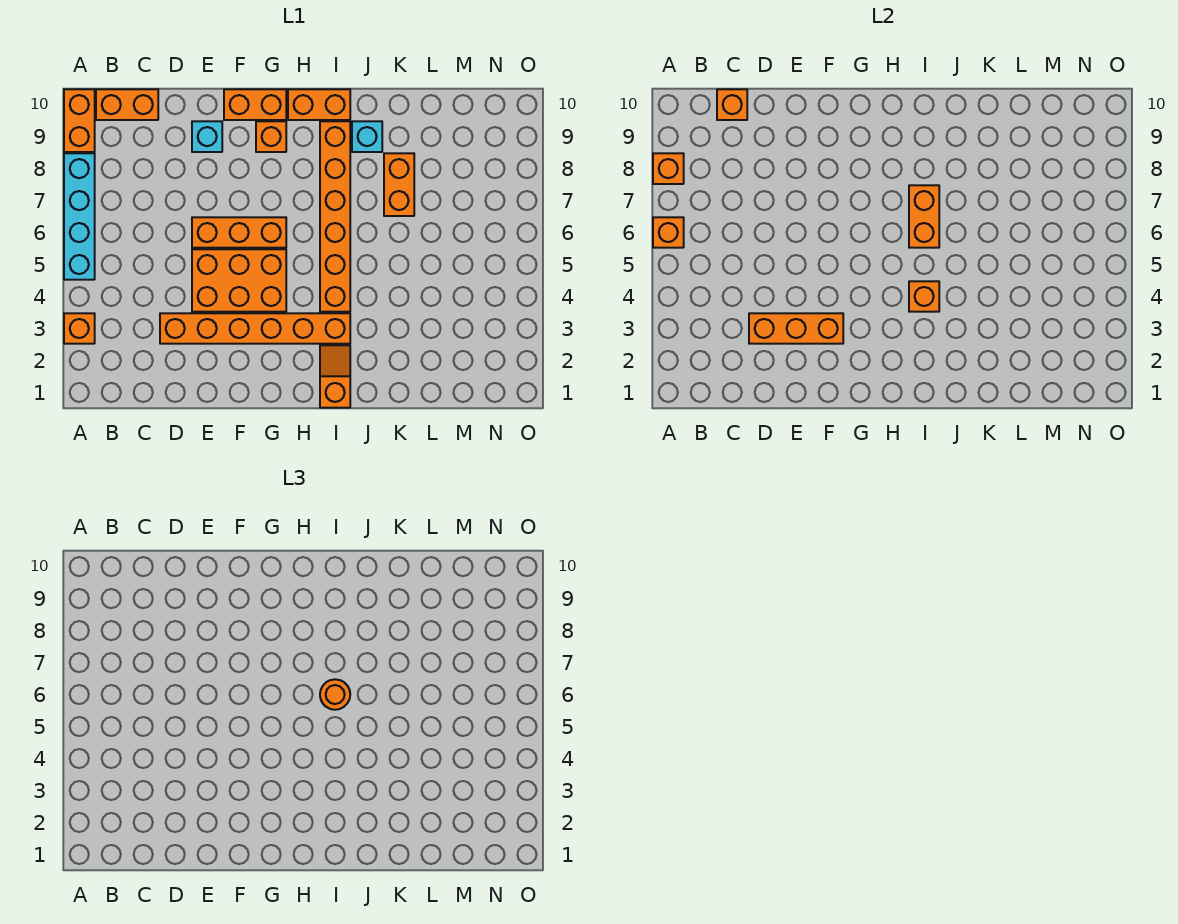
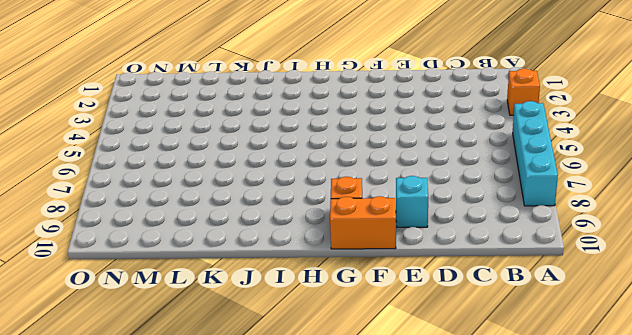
none -> orange 1x2 brick [64,89,95,152]
none -> orange 1x2 brick [96,89,158,120]
none -> orange 1x6 brick [160,313,350,344]

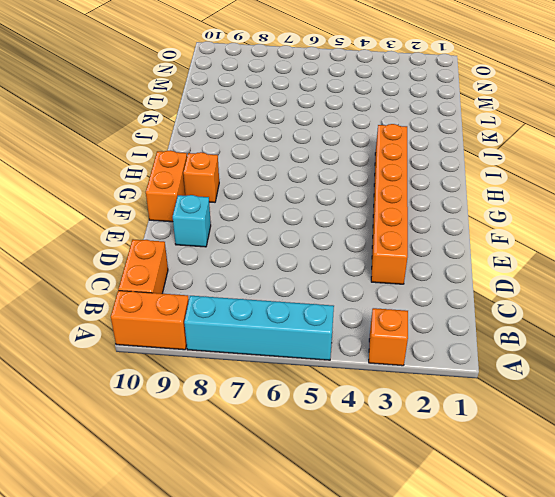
none -> orange 2x3 brick [192,249,286,312]
none -> orange 1x3 brick [192,217,286,248]
none -> orange 1x2 brick [288,89,350,120]

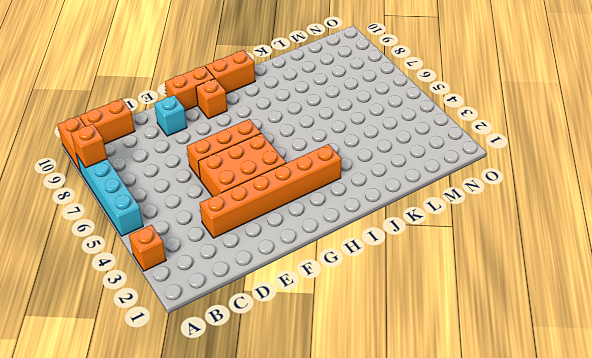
none -> orange 1x2 slope [320,345,350,408]
none -> orange 1x6 brick [320,121,350,312]
none -> cyan 1x1 brick [352,121,382,152]

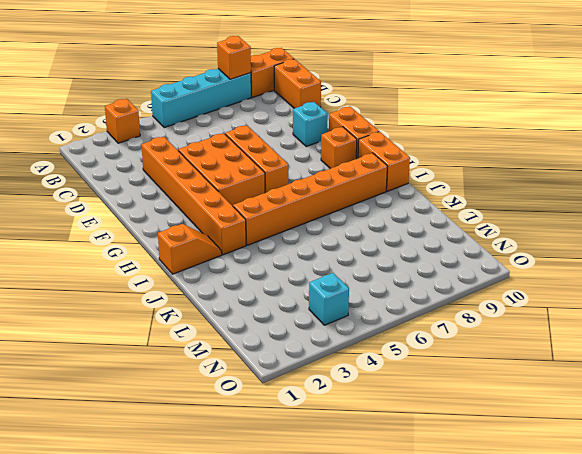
cyan 1x1 brick [309,273,349,325] -> cyan 1x1 brick moved to [352,121,382,152]
none -> orange 1x2 brick [384,153,414,216]
none -> orange 1x1 brick [653,217,684,248]
none -> orange 1x1 brick [717,89,747,120]

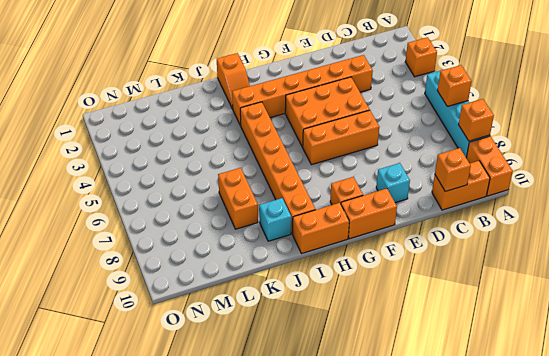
none -> orange 1x3 brick [749,313,843,344]
none -> orange 1x1 brick [909,281,939,312]
none -> orange 1x2 brick [909,185,939,248]

